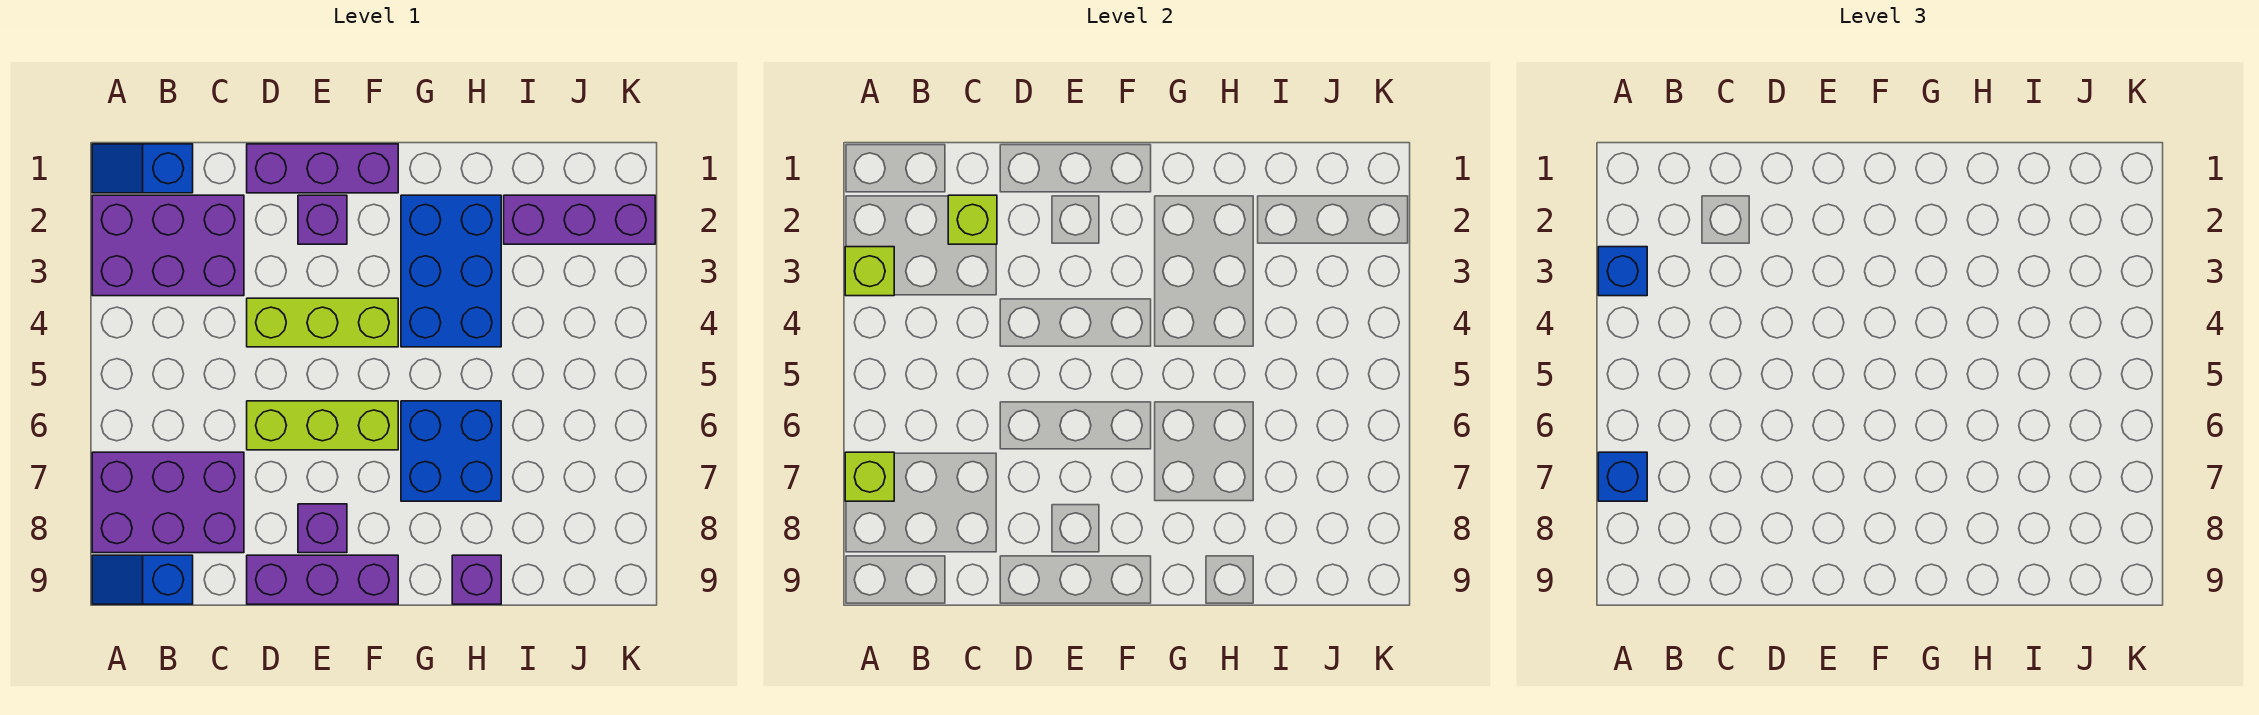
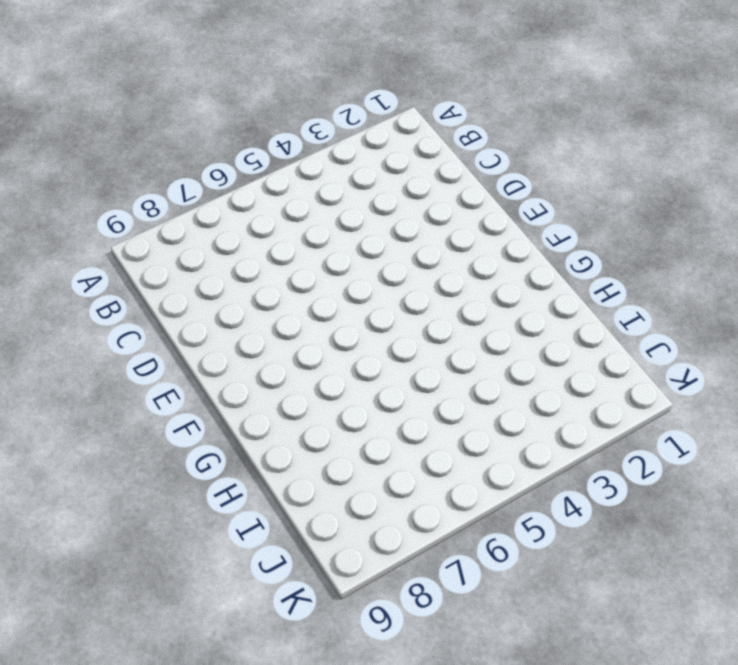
none -> blue 1x2 slope [92,144,193,193]
none -> purple 2x3 brick [92,195,244,296]
none -> purple 2x3 brick [92,452,244,553]

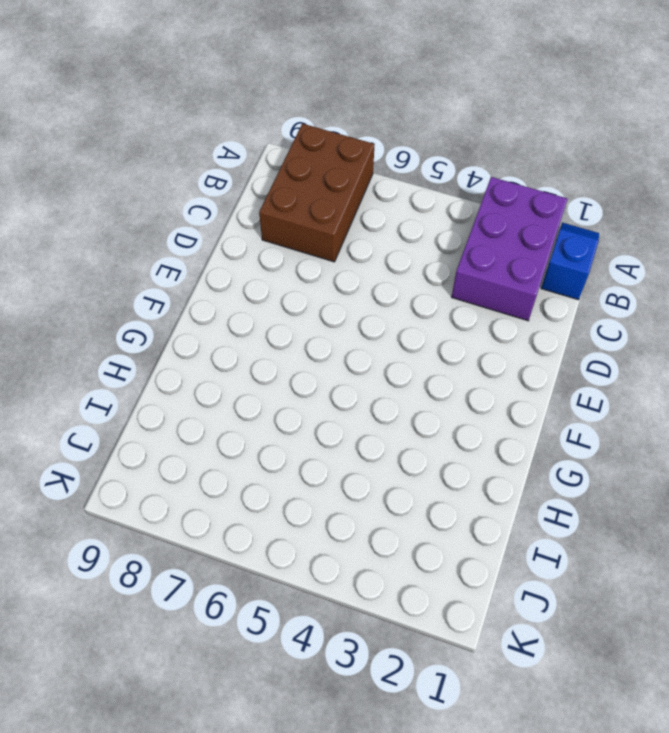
brown 2x3 brick [259,124,375,262] -> purple 2x3 brick [92,452,244,553]
none -> blue 1x2 slope [92,555,193,604]
none -> purple 1x3 brick [247,144,398,193]
none -> lime 1x3 brick [247,298,398,347]

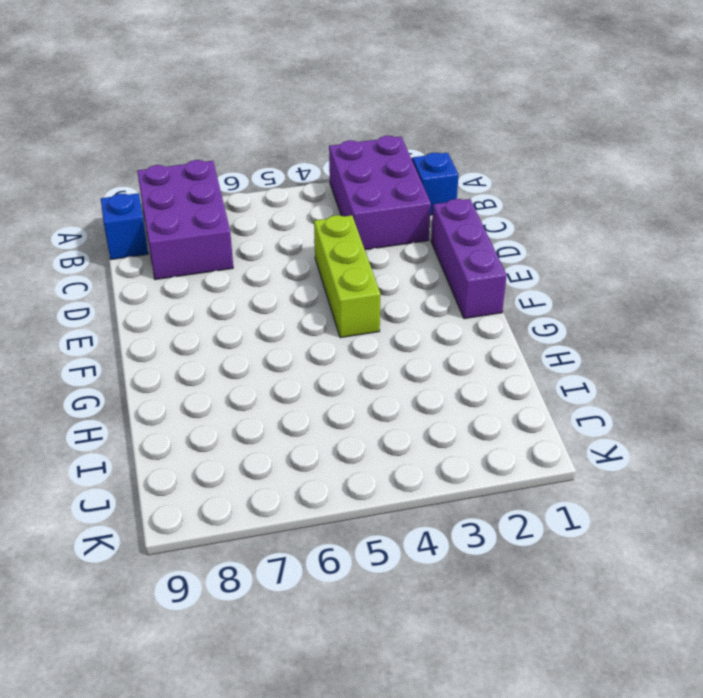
none -> lime 1x3 brick [247,401,398,450]
none -> purple 1x3 brick [247,555,398,604]
none -> purple 1x1 brick [298,195,347,244]

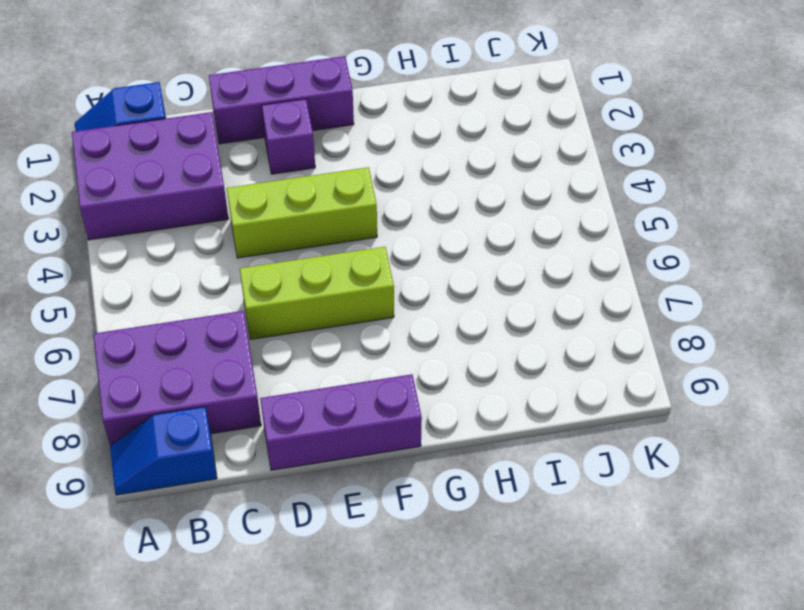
none -> purple 1x1 brick [298,504,347,553]
none -> blue 2x3 brick [401,195,501,347]
none -> blue 2x2 brick [401,401,501,501]

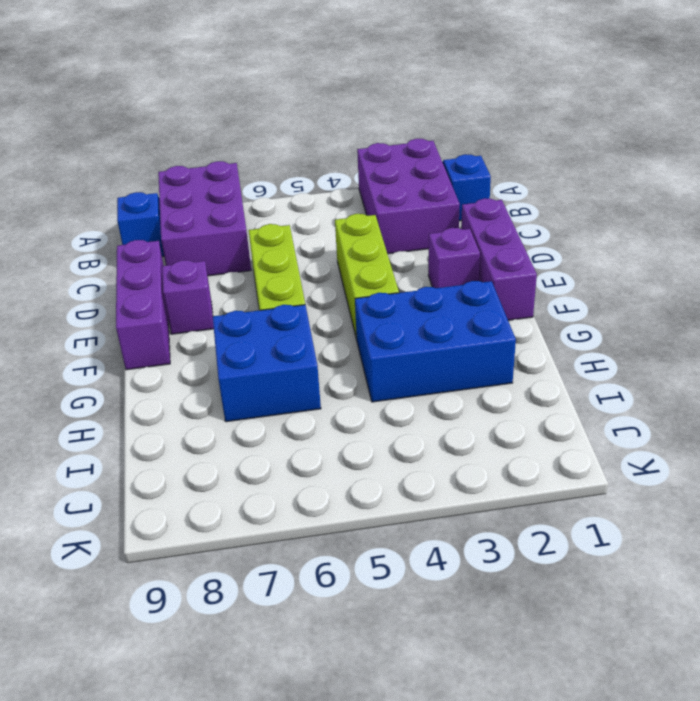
none -> purple 1x1 brick [452,555,501,604]
none -> purple 1x3 brick [504,195,655,244]
none -> lime 1x1 brick [845,247,894,296]

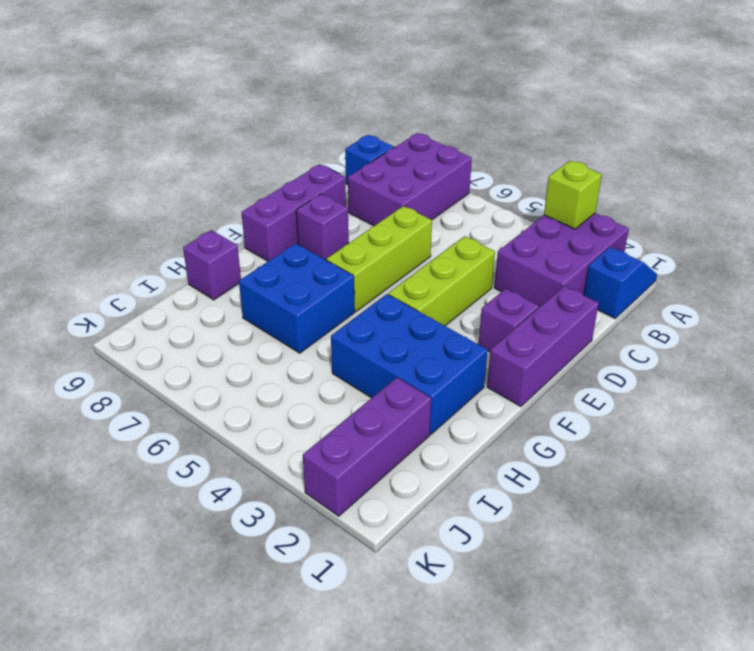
none -> lime 1x1 brick [845,452,894,501]
none -> lime 1x1 brick [948,195,997,244]
none -> blue 1x1 brick [1598,247,1647,296]

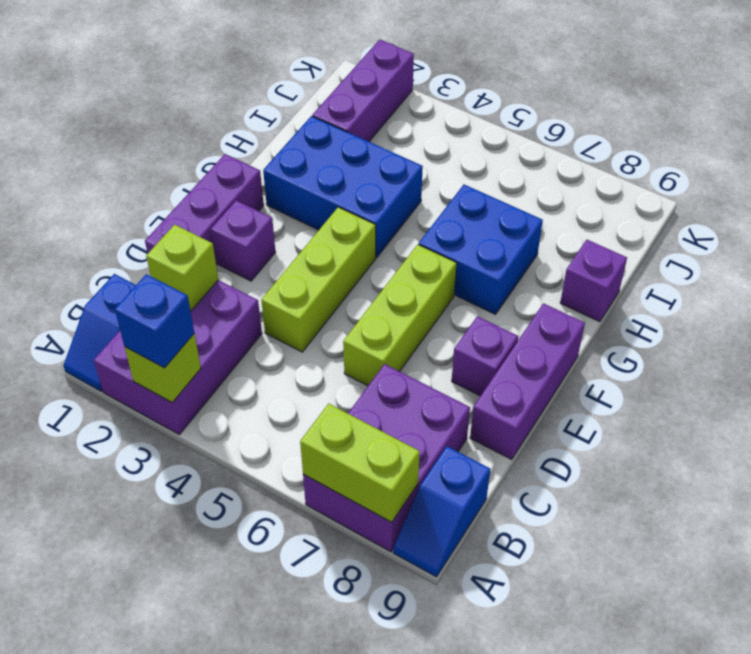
lime 1x2 brick [300,404,420,522] -> lime 1x1 brick [845,452,894,501]
none -> blue 1x1 brick [1598,452,1647,501]

